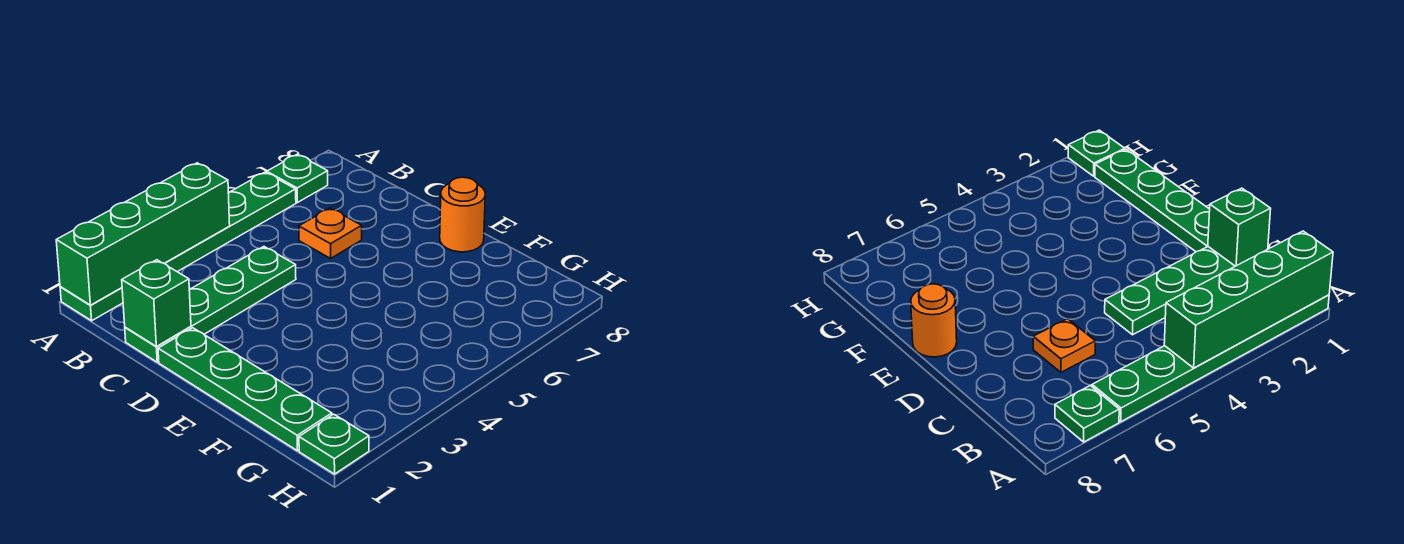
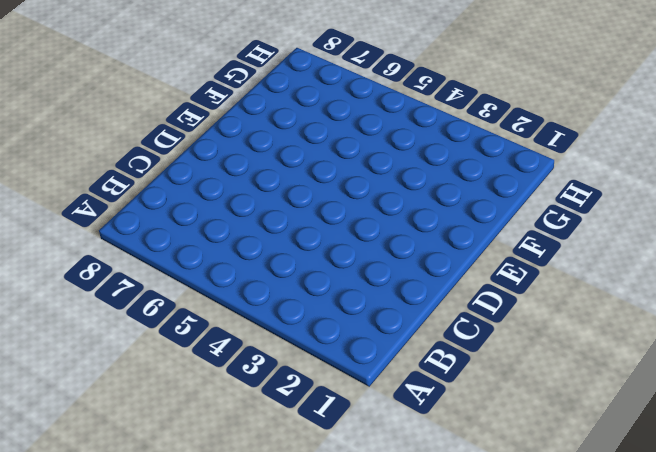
none -> green 1x6 plate [60,172,296,321]
none -> green 1x1 plate [267,154,328,203]

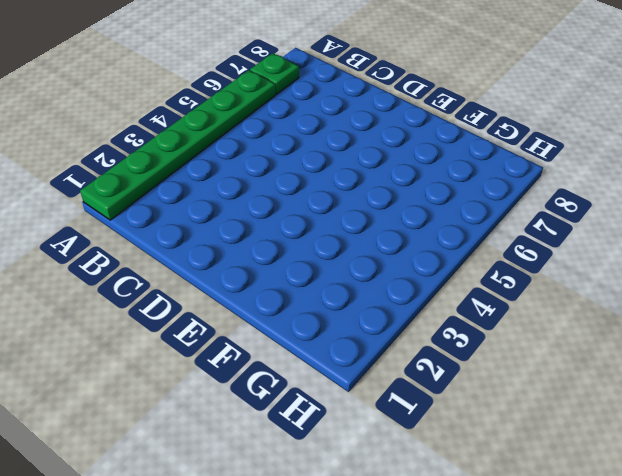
none -> green 1x4 plate [125,247,296,362]
none -> orange 1x1 plate [299,208,362,258]

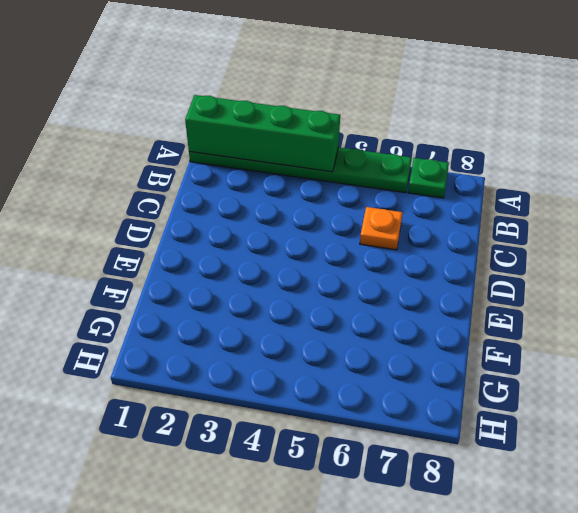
none -> green 1x4 plate [125,247,296,362]
none -> green 1x4 plate [158,328,332,451]

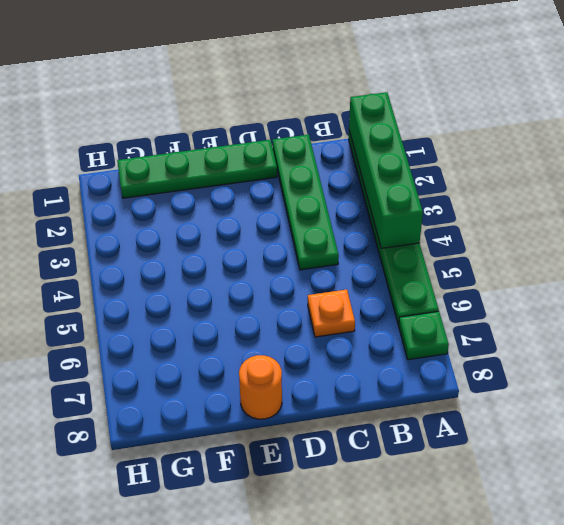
none -> green 1x1 plate [299,414,369,474]
none -> green 1x1 brick [122,260,191,346]

